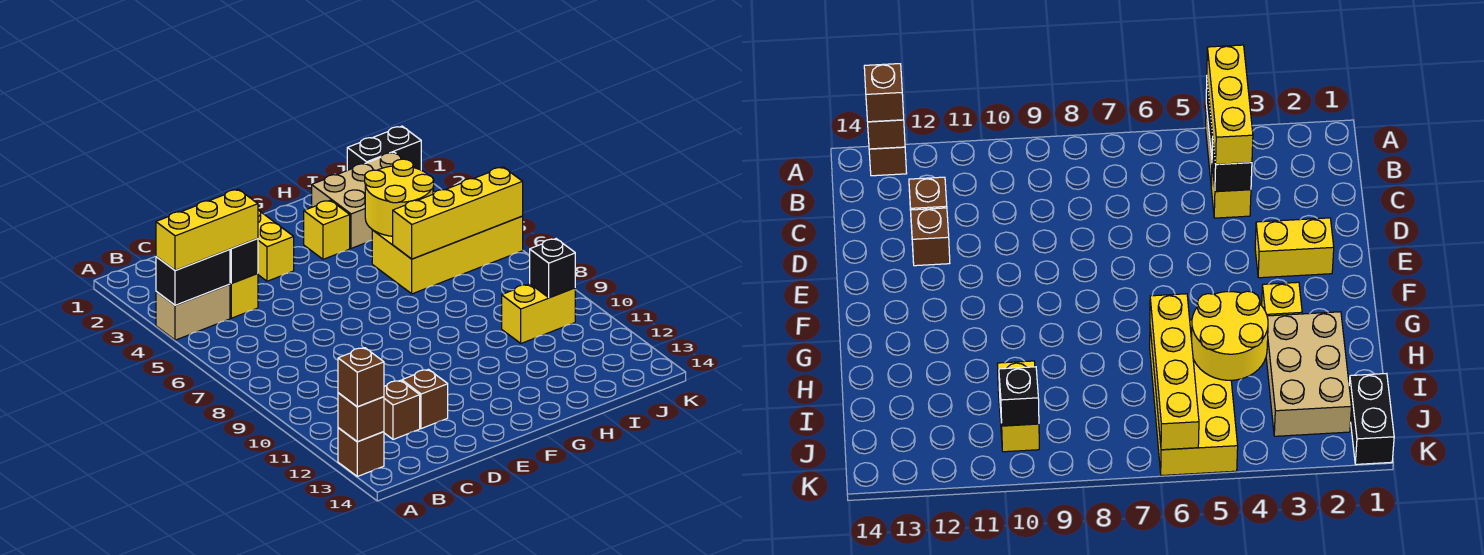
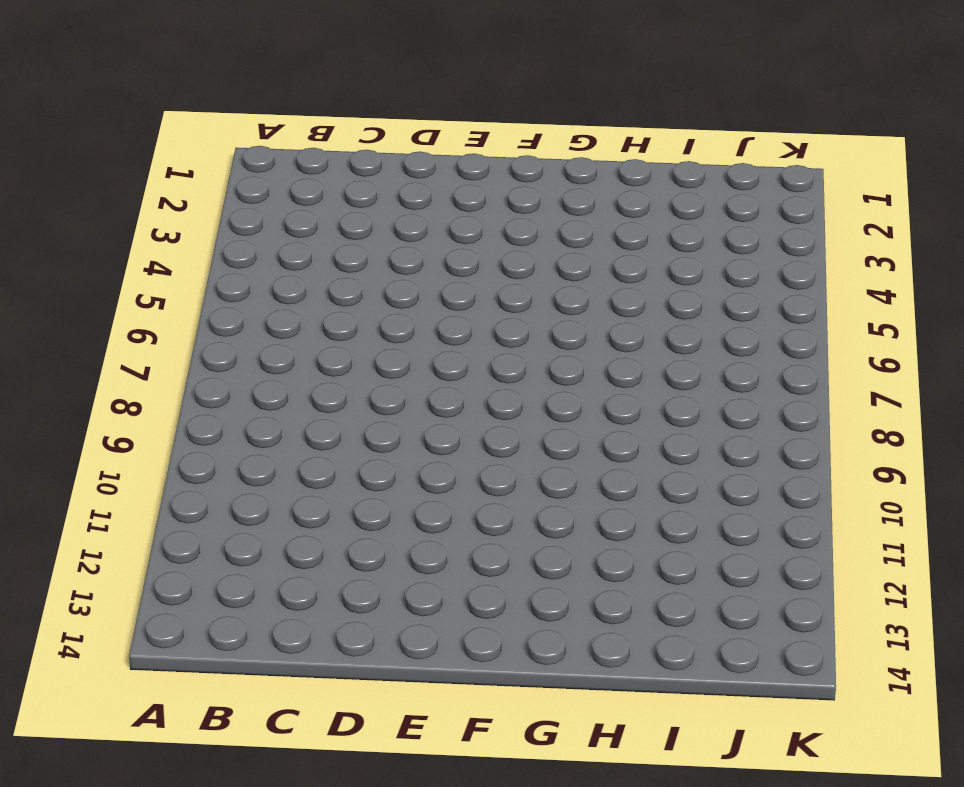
none -> tan 1x2 brick [156,284,230,340]
none -> brown 1x1 brick [338,428,384,476]
none -> yellow 1x1 brick [230,273,258,318]

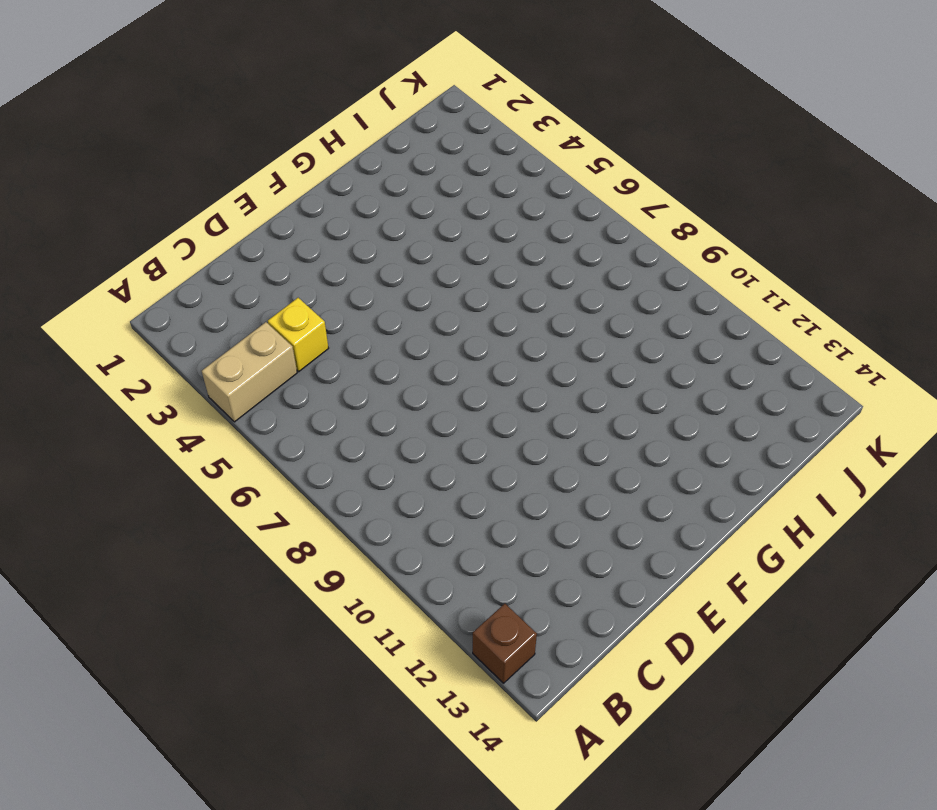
none -> brown 1x1 brick [384,380,420,439]
none -> brown 1x1 brick [402,369,448,429]
none -> yellow 1x2 brick [258,210,294,281]

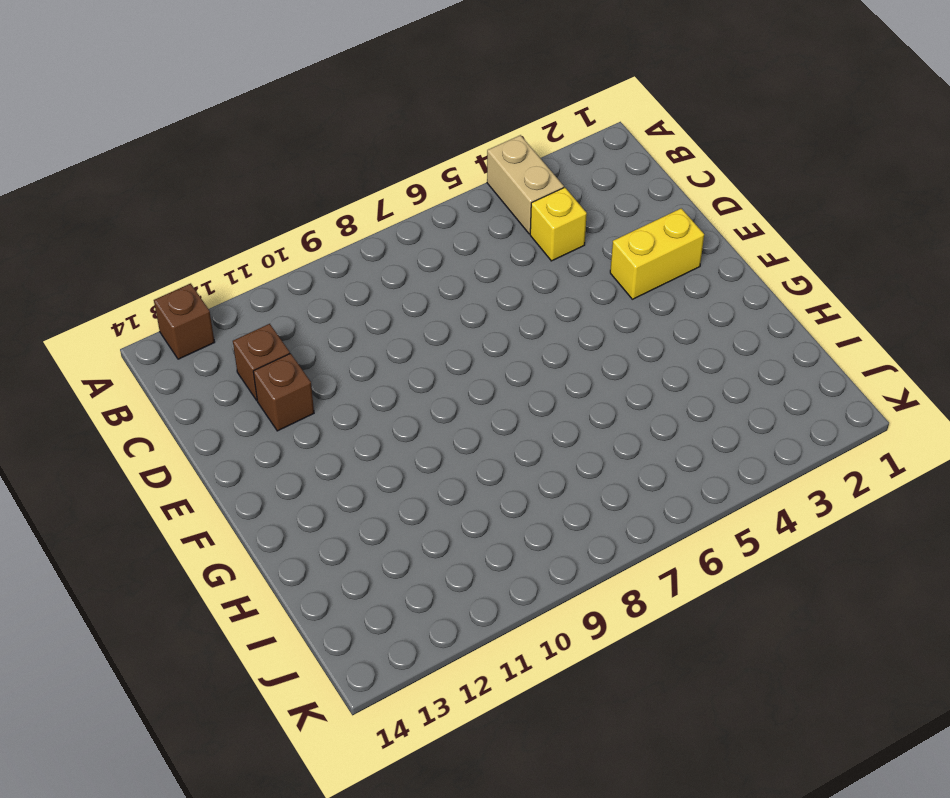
none -> yellow 1x1 brick [304,200,350,259]
none -> tan 2x3 brick [312,152,434,248]
none -> yellow 2x4 brick [372,216,523,294]

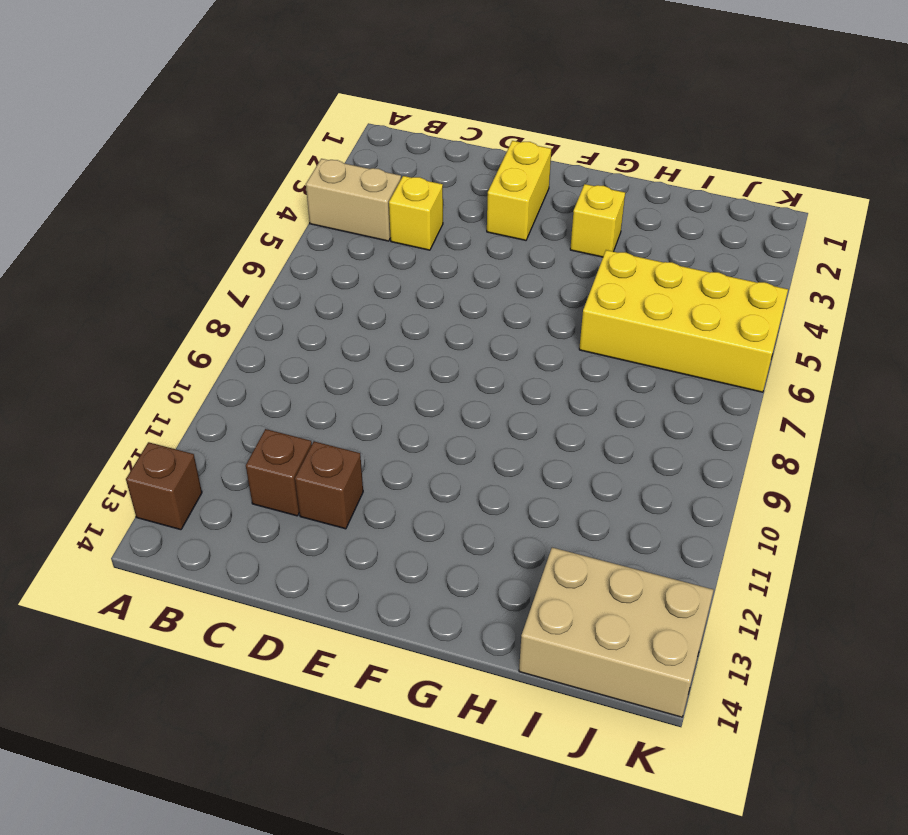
tan 2x3 brick [519,548,714,717] -> tan 2x3 brick moved to [312,152,434,248]
none -> yellow 1x2 brick [502,284,575,343]
none -> black 1x2 brick [347,126,421,170]
none -> black 1x2 brick [156,249,230,305]

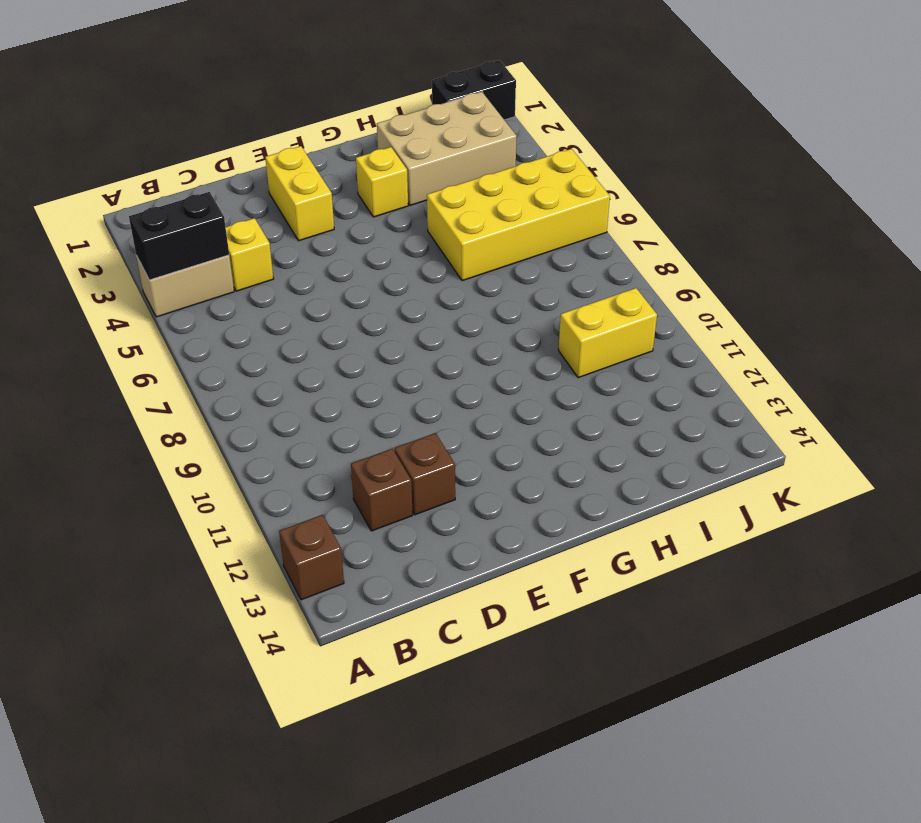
none -> brown 1x1 brick [338,393,384,442]
none -> black 1x1 brick [230,239,258,283]
none -> yellow 2x2 round brick [365,159,434,236]

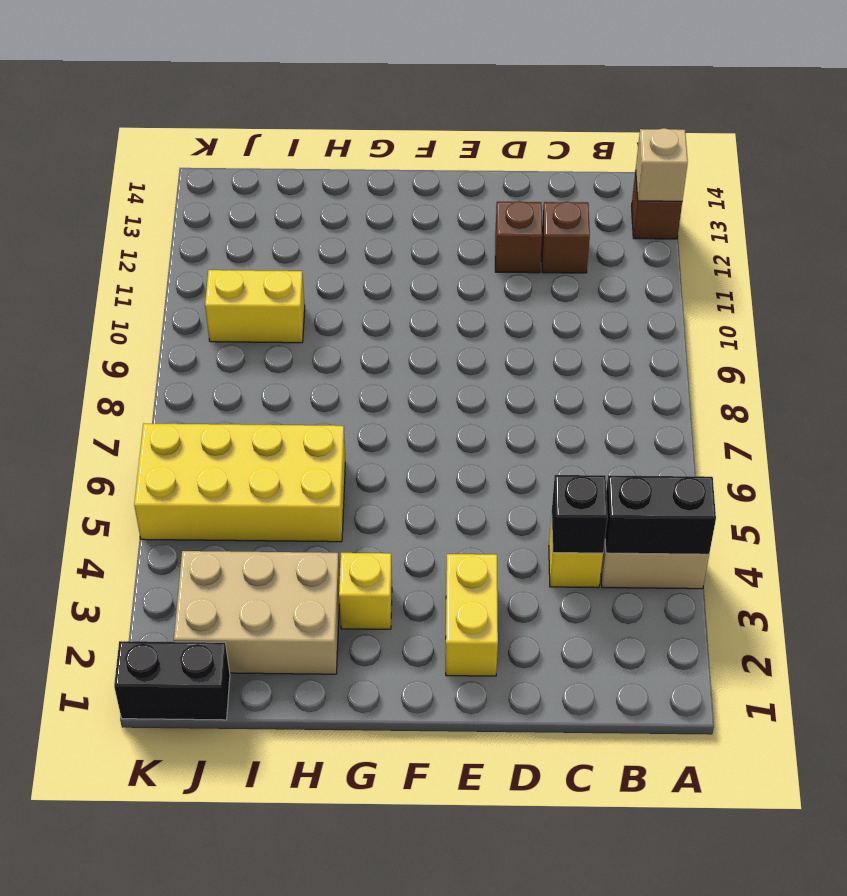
tan 1x1 brick [636,128,688,201] -> brown 1x1 brick [338,393,384,442]
none -> yellow 2x2 round brick [365,159,434,236]
none -> yellow 1x4 brick [393,167,523,259]
none -> black 1x1 brick [530,239,575,298]

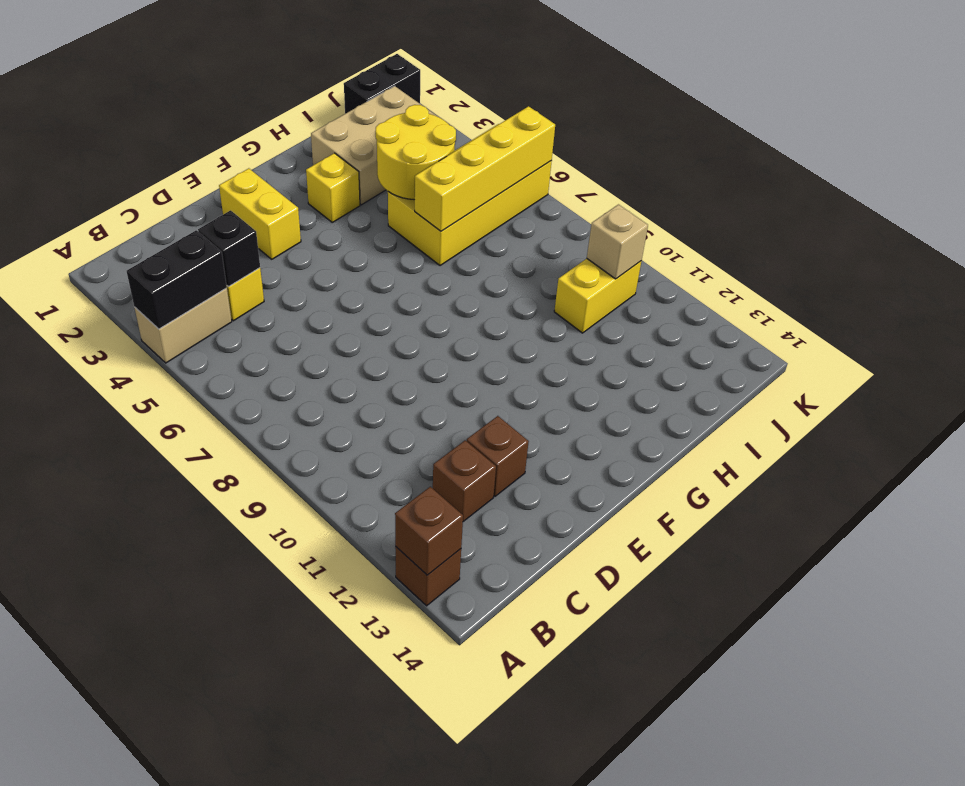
tan 1x1 brick [587,205,648,279] -> black 1x1 brick [530,239,575,298]
none -> yellow 1x3 brick [156,189,258,271]
none -> brown 1x1 brick [338,348,384,407]

